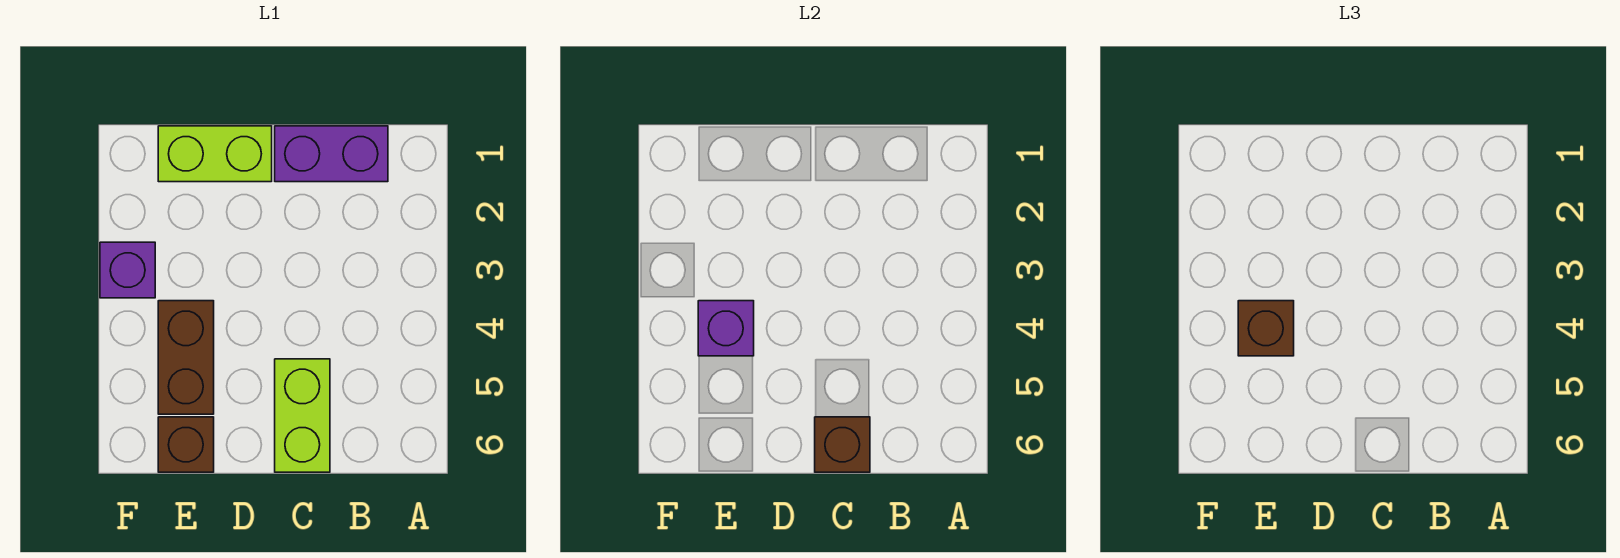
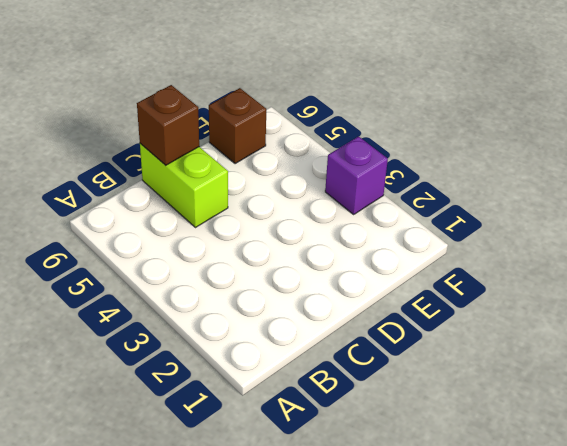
none -> purple 1x2 brick [275,126,388,182]
none -> lime 1x2 brick [158,126,272,182]

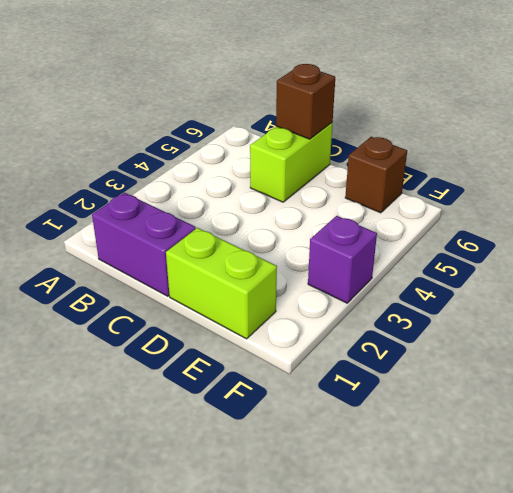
none -> brown 1x2 brick [158,301,214,414]
none -> purple 1x1 brick [698,301,754,356]

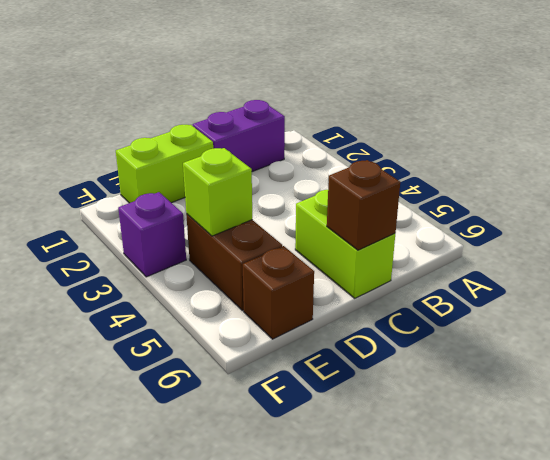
lime 1x1 brick [183,148,252,236] -> purple 1x1 brick [698,301,754,356]
none -> brown 1x1 brick [1238,301,1294,356]

